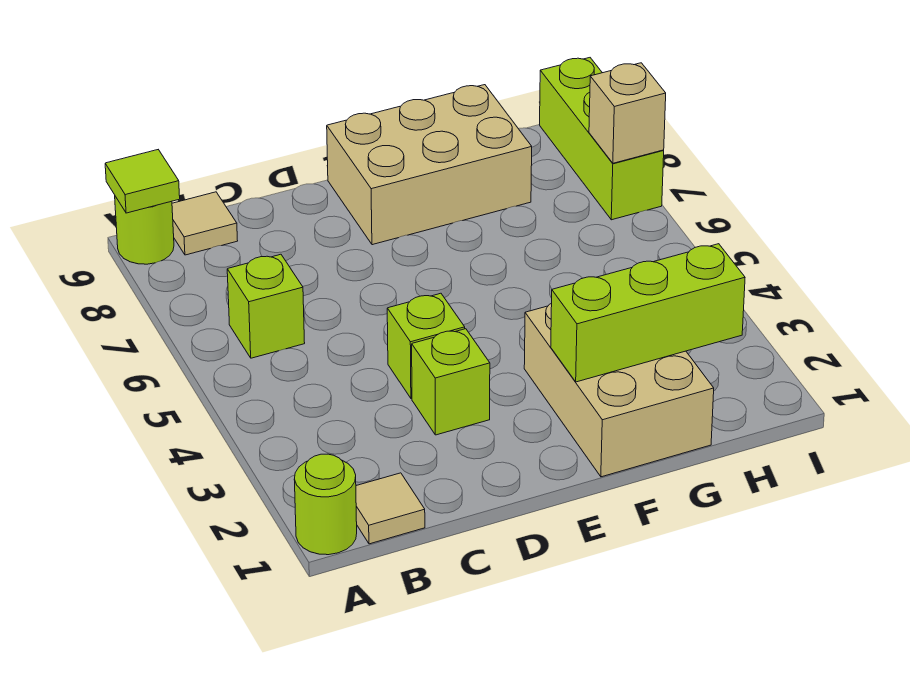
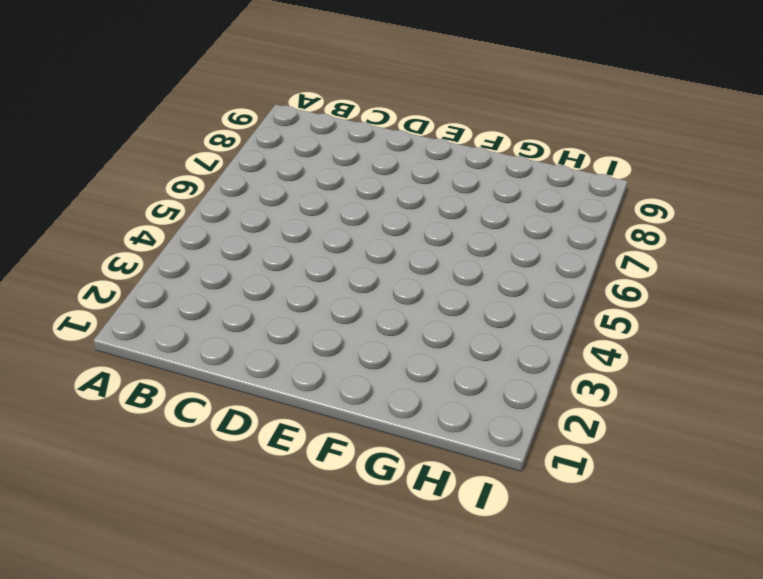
none -> lime 1x1 round brick [294,454,357,555]
none -> lime 1x1 round brick [115,196,174,264]
none -> tan 1x1 tile [356,473,425,544]

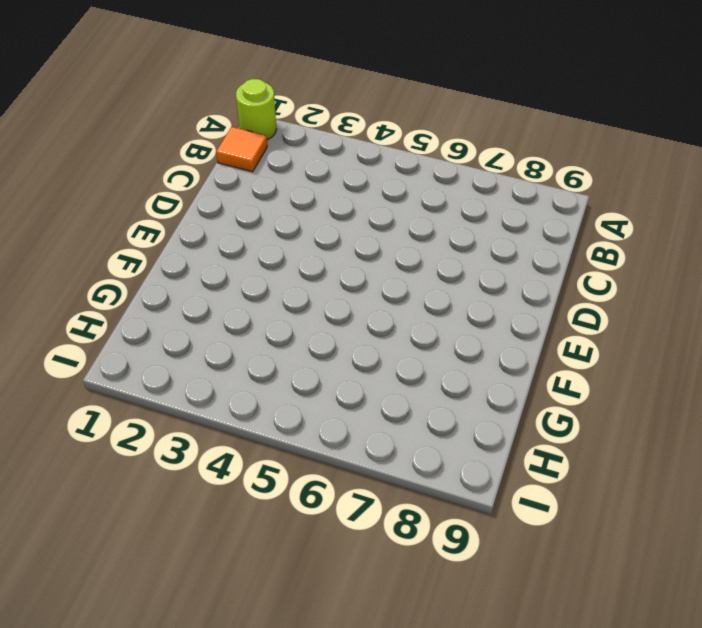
orange 1x1 tile [216,127,267,172] -> tan 1x1 tile [356,473,425,544]
none -> lime 1x1 round brick [115,196,174,264]
none -> lime 1x1 brick [227,254,305,358]
none -> tan 1x1 tile [172,192,238,255]

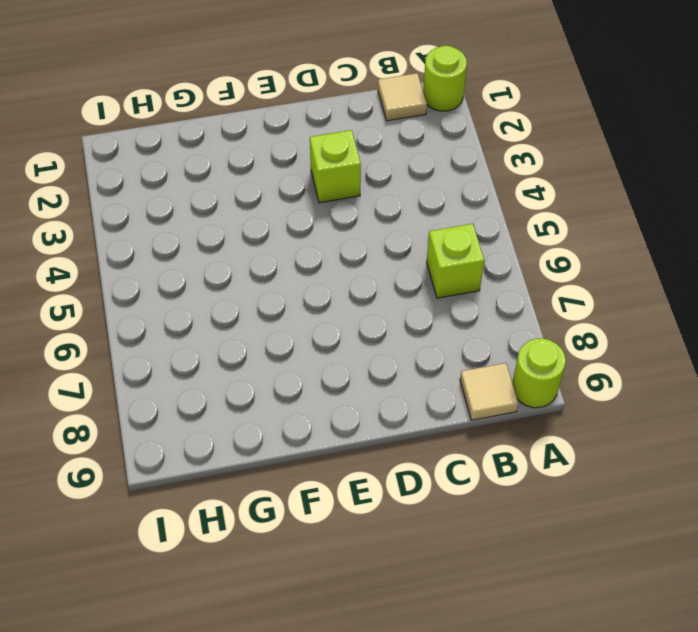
none -> lime 1x1 brick [387,293,465,398]
none -> tan 2x3 brick [327,85,532,245]
none -> tan 2x3 brick [524,303,714,477]

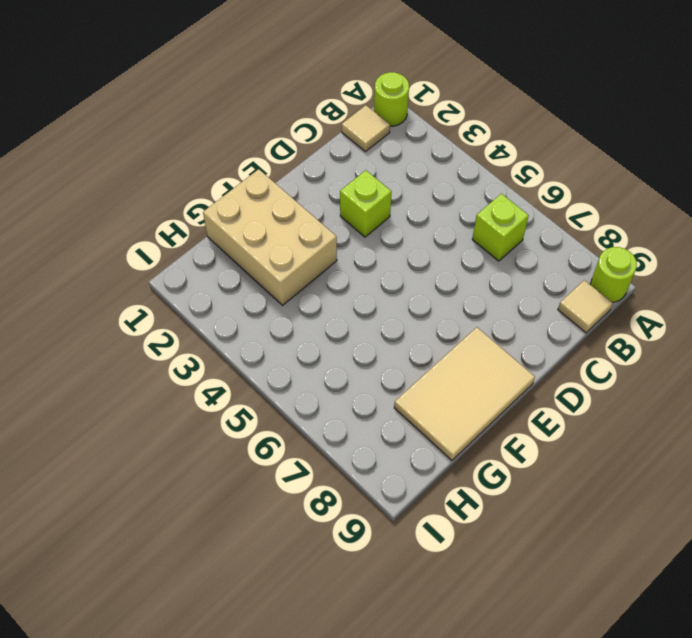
tan 2x3 tile [394,327,535,460] -> tan 2x3 brick [327,85,532,245]
none -> lime 1x1 brick [387,293,465,398]
none -> lime 1x3 brick [540,58,664,220]
none -> lime 1x1 tile [105,150,180,213]

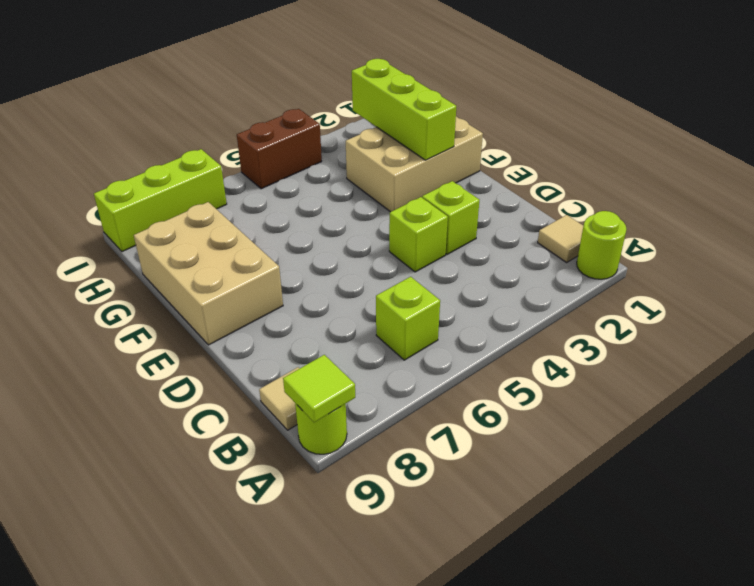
brown 1x2 brick [237,109,322,189] -> none
none -> tan 1x1 brick [589,63,666,163]

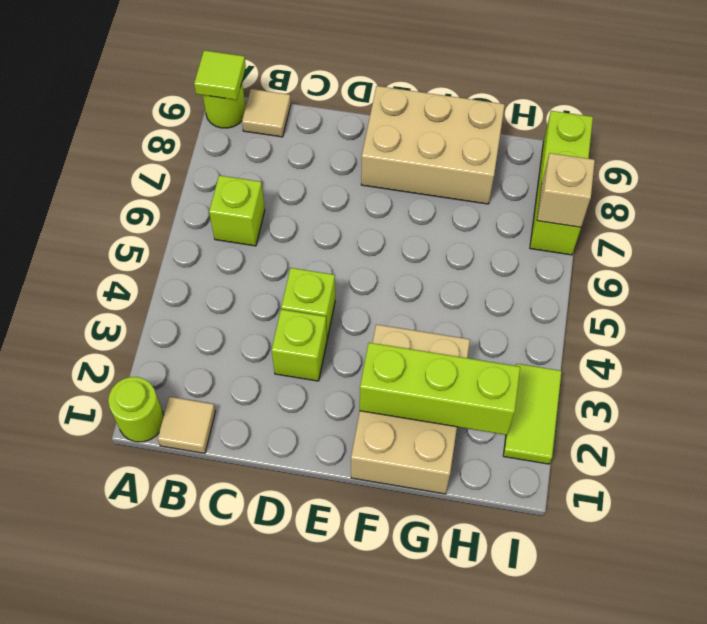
lime 1x2 tile [503,364,562,464] -> none

